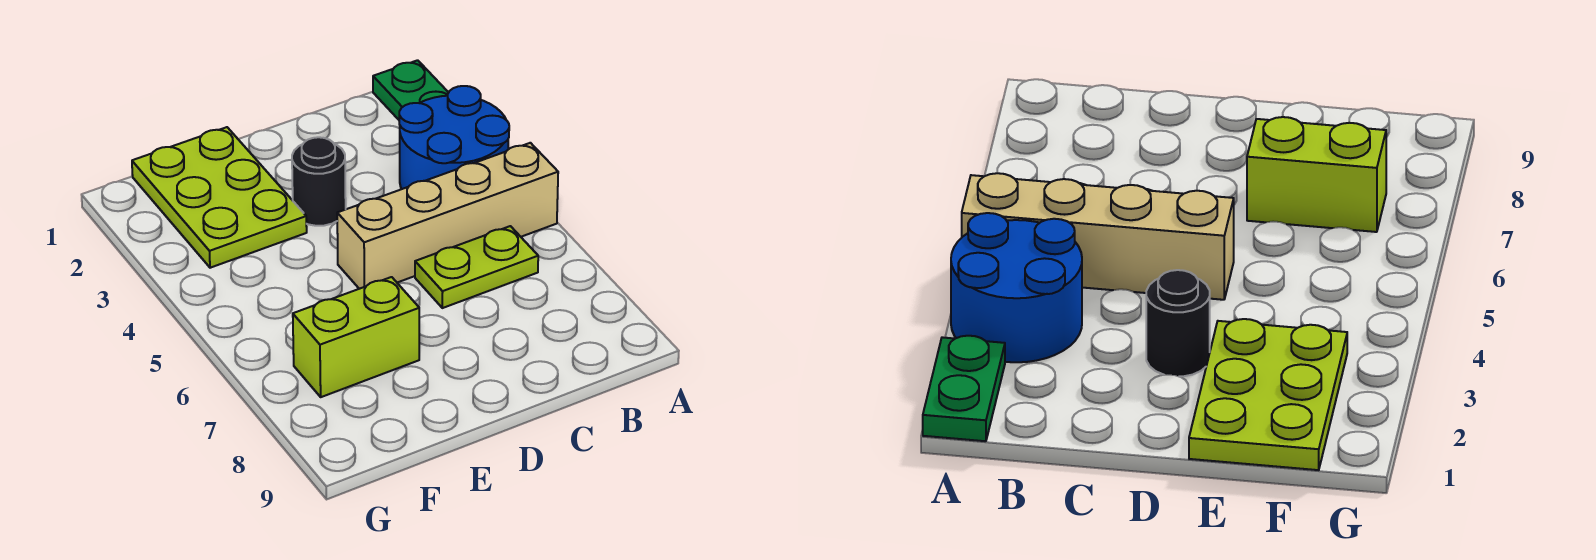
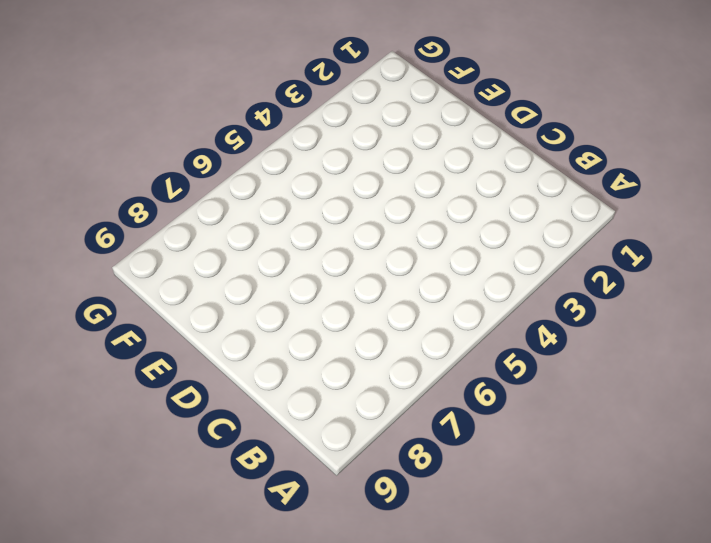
none -> green 1x2 plate [373,60,449,120]
none -> blue 2x2 round brick [399,86,509,189]

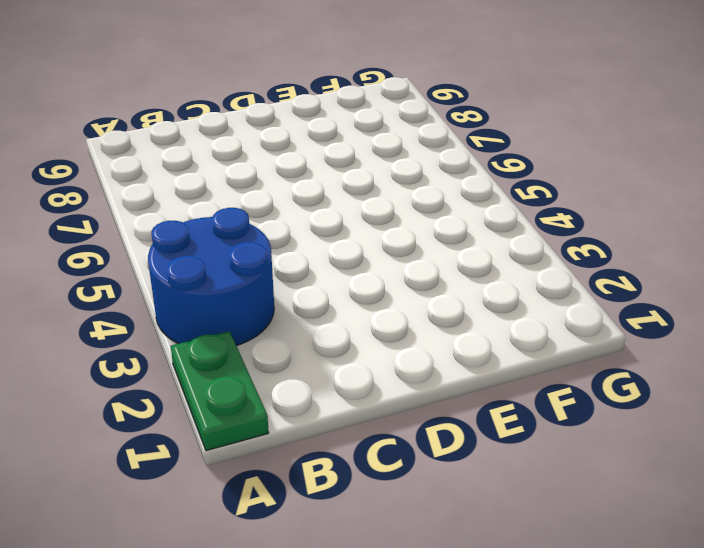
none -> tan 1x4 brick [337,143,558,289]
none -> lime 1x2 plate [415,226,538,308]

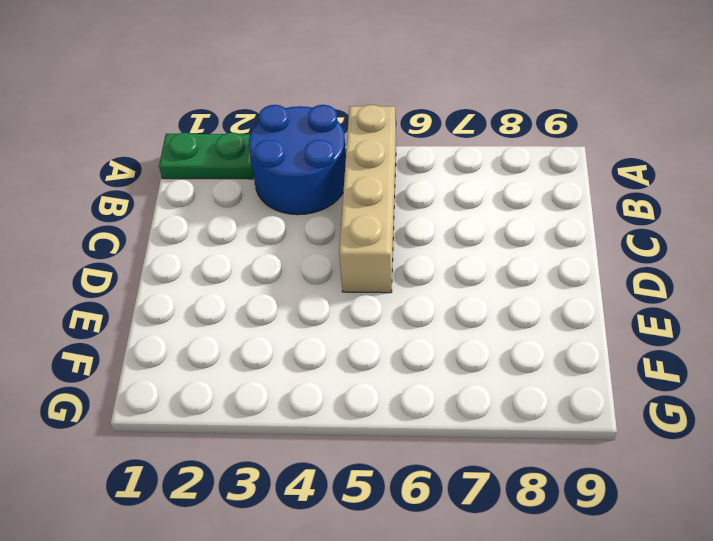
none -> lime 1x2 plate [415,226,538,308]
none -> black 1x1 round brick [292,137,346,226]

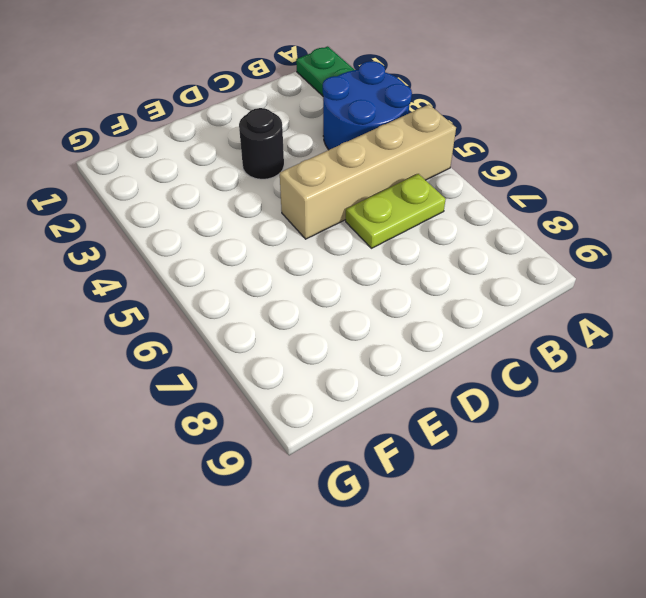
none -> lime 2x3 plate [132,127,307,268]
none -> lime 1x2 brick [293,277,419,397]

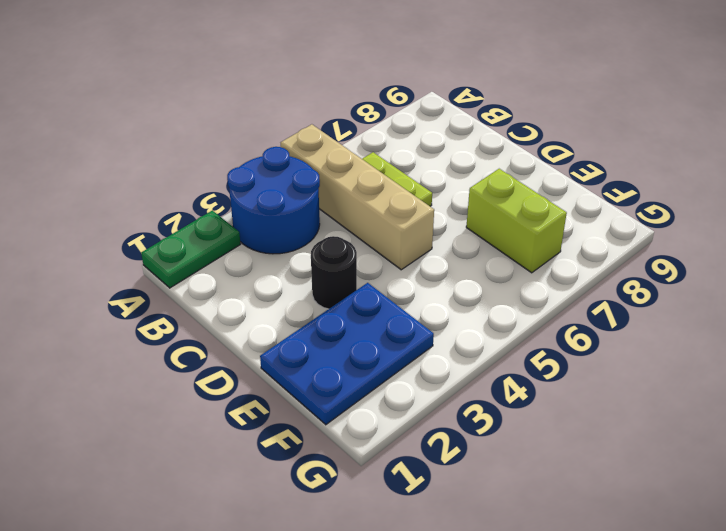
blue 2x3 plate [260,283,434,425] -> lime 2x3 plate [132,127,307,268]

